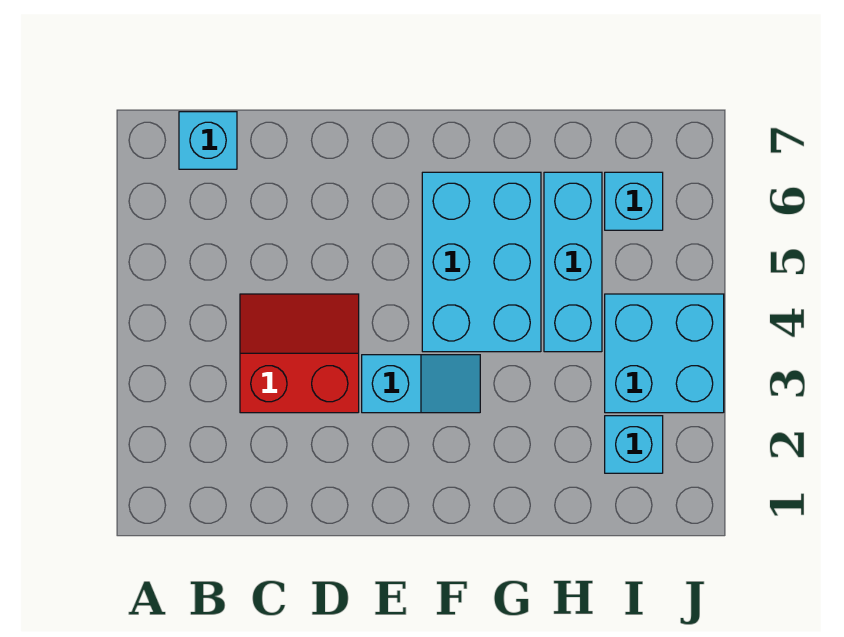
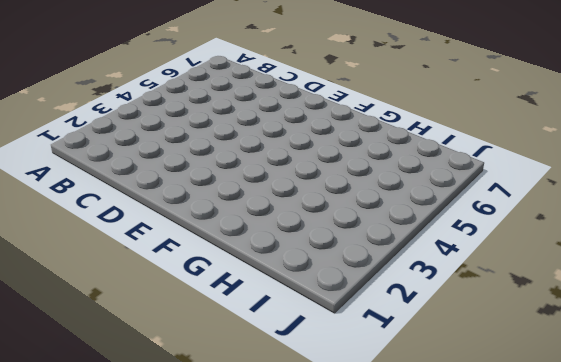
none -> cyan 1x1 brick [179,112,237,169]
none -> red 2x2 slope [240,294,359,413]

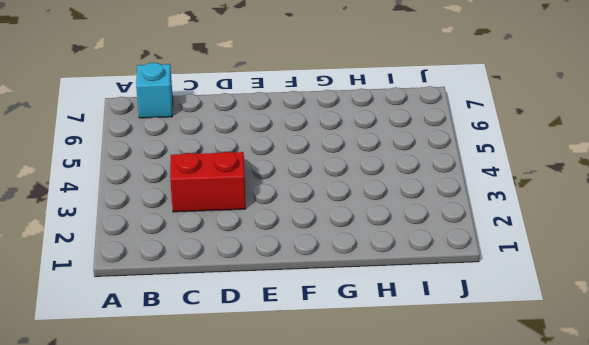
none -> cyan 1x2 slope [362,355,480,413]
none -> cyan 2x3 brick [422,172,541,352]

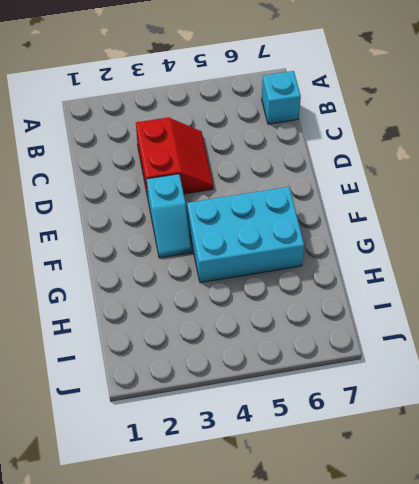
none -> cyan 1x3 brick [544,172,602,352]
none -> cyan 1x1 brick [605,416,663,473]

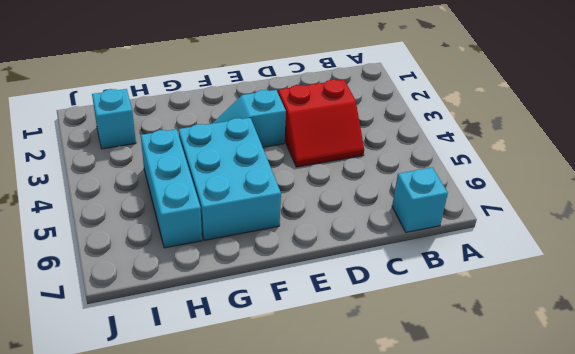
none -> cyan 2x2 brick [605,294,724,413]
none -> cyan 1x1 brick [605,172,663,230]

